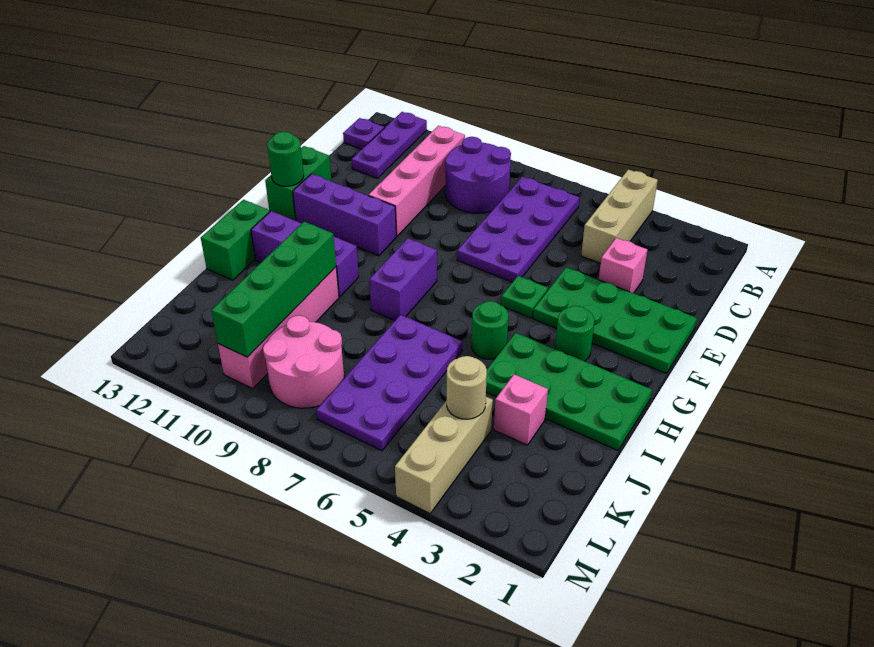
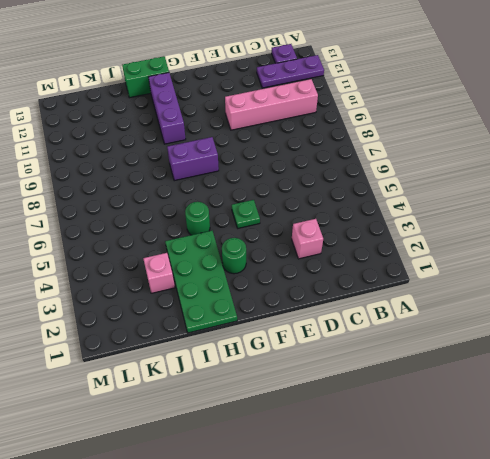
none -> tan 1x3 brick [581,170,658,263]
none -> purple 2x4 plate [457,177,579,282]
none -> purple 2x2 round brick [445,137,511,213]

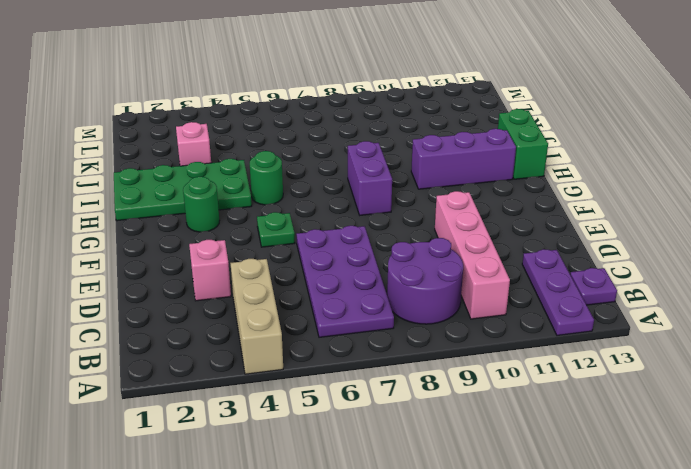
none -> green 2x4 plate [533,267,697,373]
none -> green 1x2 brick [265,146,331,221]
none -> purple 1x3 brick [293,174,396,256]

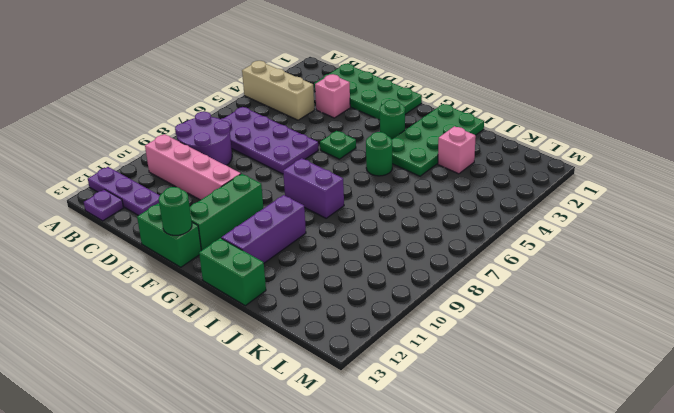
green 2x4 plate [314,64,422,120] -> green 2x4 plate turned to [533,267,697,373]
green 1x3 brick [190,174,263,251] -> purple 1x3 brick [293,174,396,256]
none -> purple 2x4 plate [316,315,463,451]
none -> pink 1x4 brick [218,267,339,389]
none -> tan 1x3 brick [395,397,493,513]

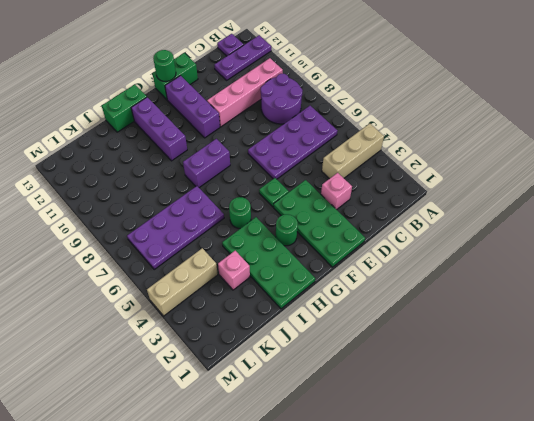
none -> pink 1x4 brick [218,267,339,389]
none -> pink 2x2 round brick [263,315,344,408]
none -> green 1x4 brick [211,222,336,357]

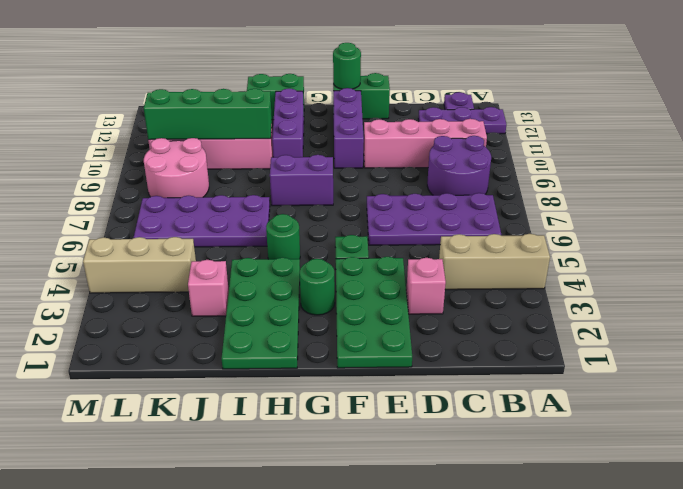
none -> tan 1x1 round brick [447,356,487,419]

